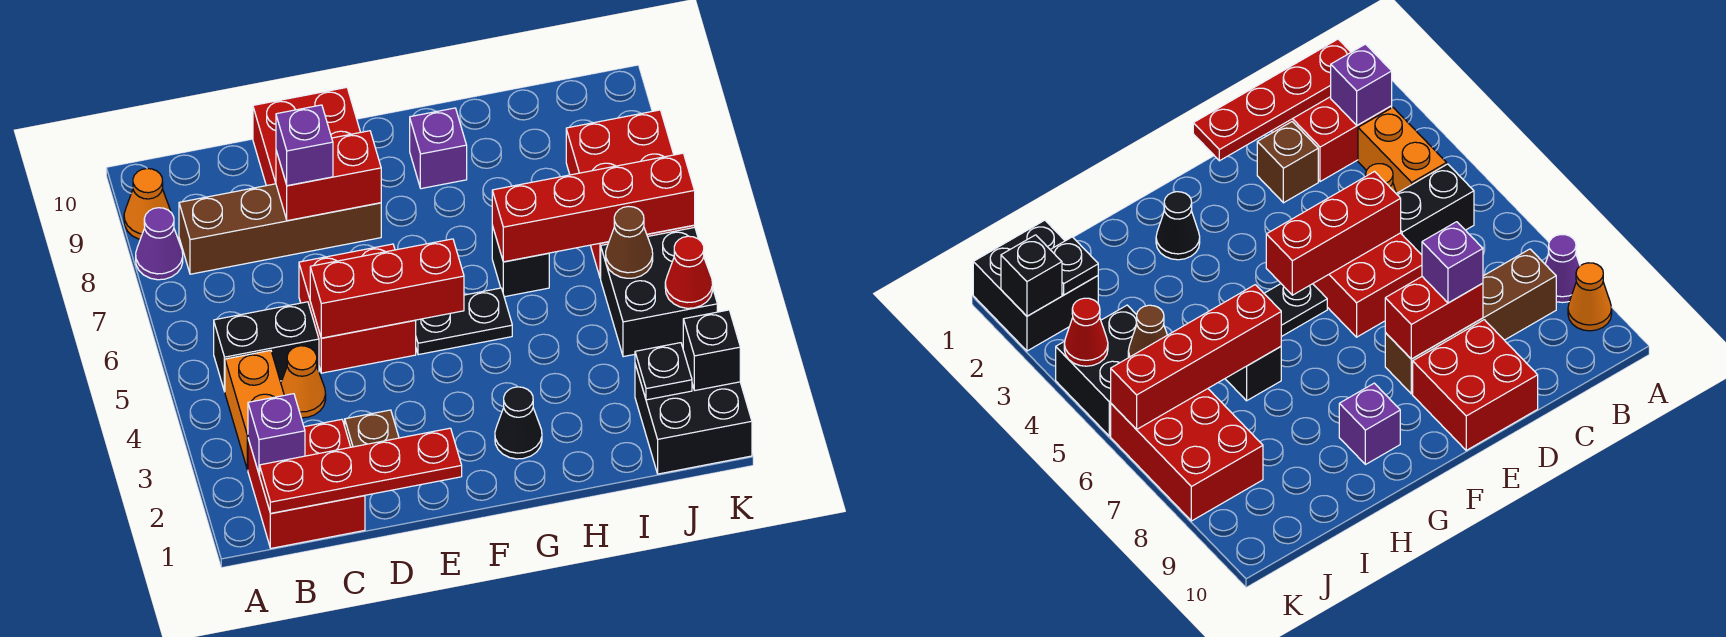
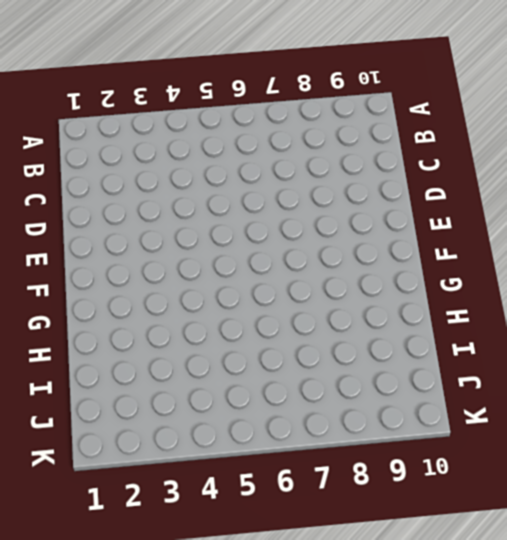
none -> purple 1x1 cone [136,208,183,280]
none -> orange 1x1 cone [124,169,171,239]
none -> red 2x2 brick [248,419,365,548]

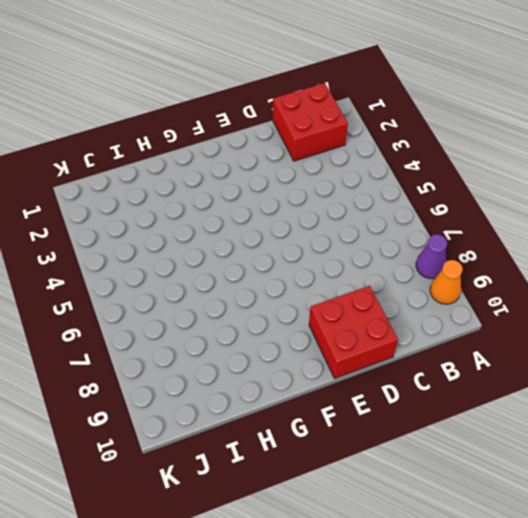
none -> orange 1x2 brick [225,350,284,470]
none -> black 1x2 brick [214,302,319,392]
none -> brown 1x4 brick [179,184,381,274]

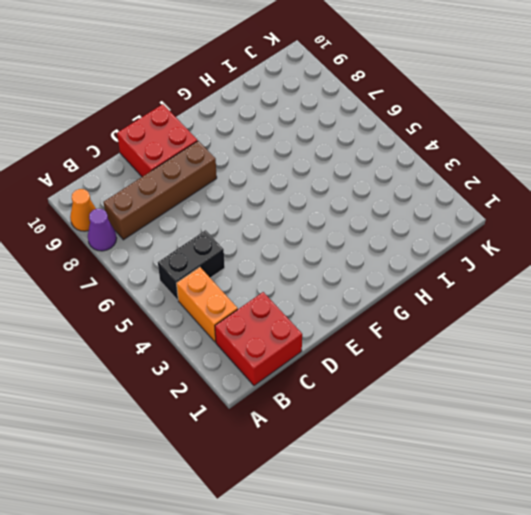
none -> orange 1x1 cone [281,346,326,418]
none -> brown 1x1 brick [345,410,399,447]
none -> red 2x2 brick [299,244,416,373]

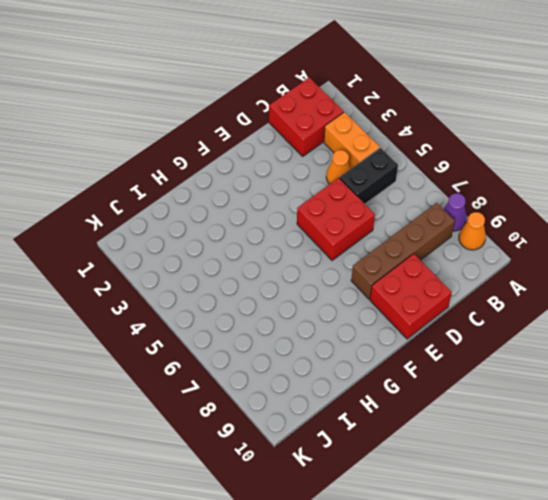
none -> brown 1x1 brick [345,410,399,447]
none -> black 1x2 plate [416,288,512,355]
none -> black 1x1 cone [495,387,542,459]

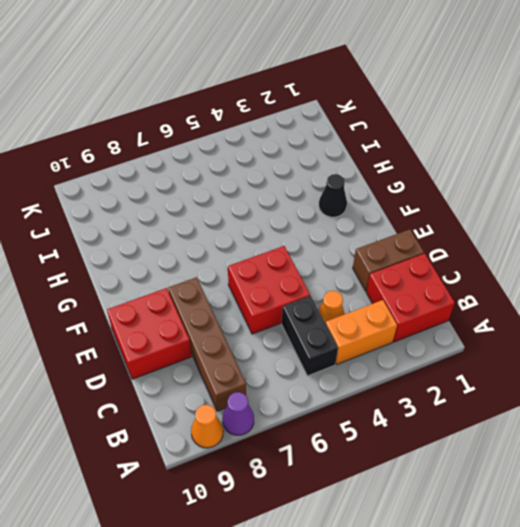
brown 1x2 brick [353,229,424,291] -> brown 1x1 brick [345,410,399,447]
none -> black 1x2 plate [416,288,512,355]
none -> purple 1x1 brick [410,108,467,189]
none -> black 1x1 brick [492,226,549,297]

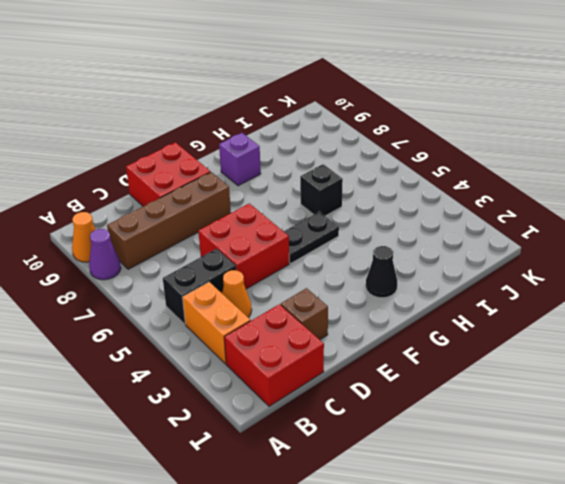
none -> black 2x2 brick [635,364,752,474]
none -> black 2x2 brick [601,227,717,357]
none -> red 2x3 brick [566,110,695,278]

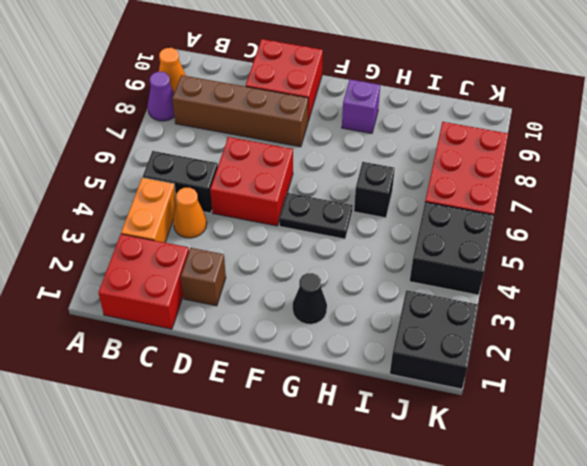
none -> red 1x4 plate [260,428,462,514]
none -> purple 1x1 brick [248,394,305,474]
none -> red 1x3 brick [310,239,464,338]

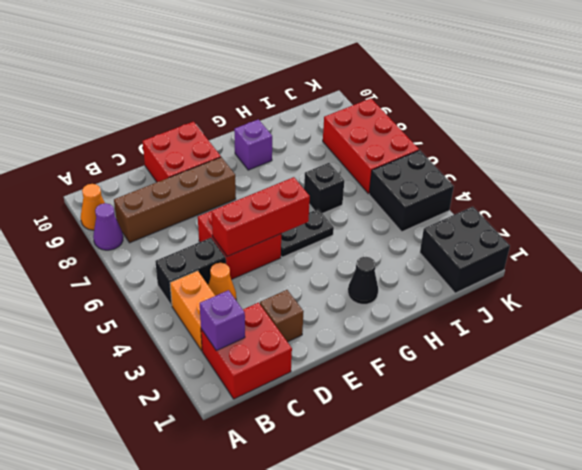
none -> red 1x4 plate [260,428,462,514]
none -> red 1x2 brick [276,131,381,221]
none -> red 1x4 brick [492,153,695,262]

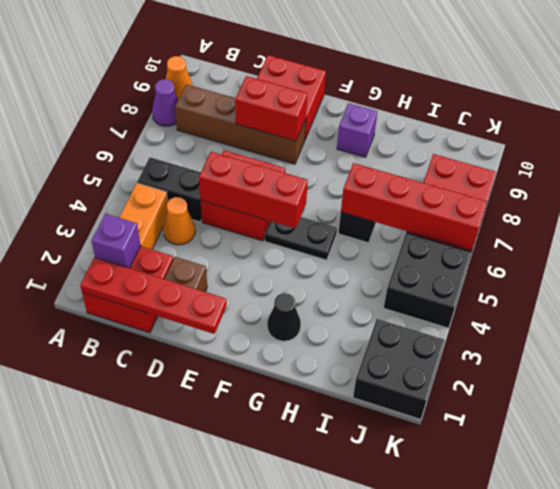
none -> black 1x1 plate [635,343,692,400]
none -> brown 1x1 cone [606,206,653,278]
none -> black 1x1 brick [683,310,740,390]

